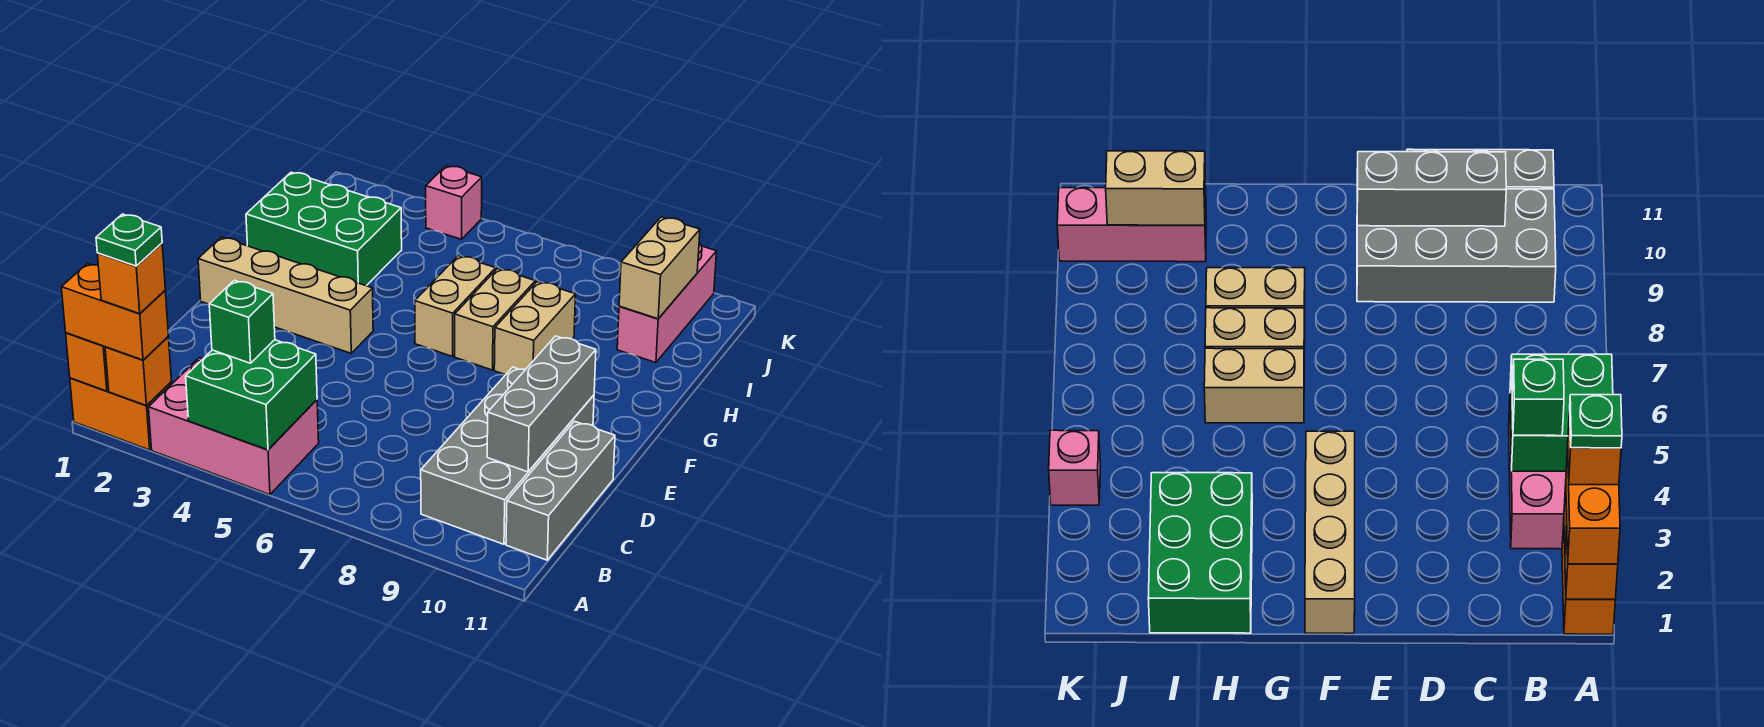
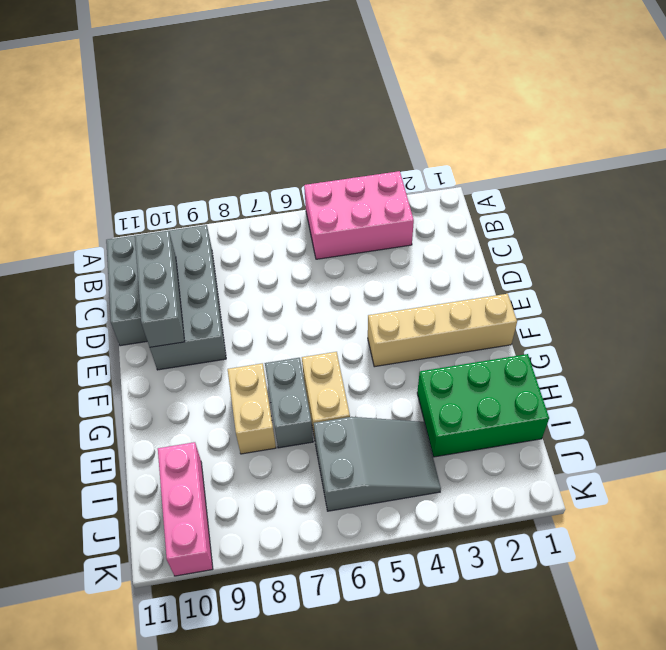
grey 1x2 brick [265,358,313,448] -> tan 1x2 brick [455,268,535,370]
grey 2x3 slope [314,417,441,511] -> none
none -> orange 1x2 brick [70,378,172,450]
none -> pink 1x1 brick [426,166,482,239]
none -> orange 1x1 brick [66,333,109,391]

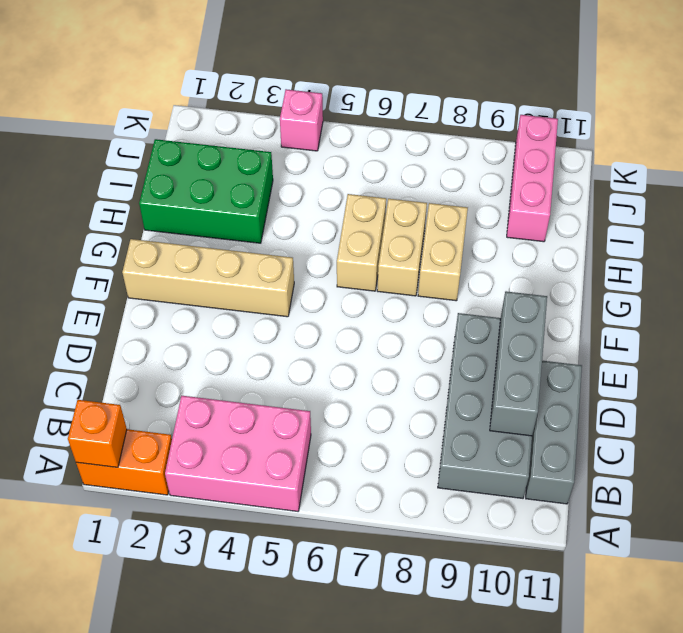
none -> orange 1x1 brick [105,337,171,405]
none -> green 2x2 brick [186,340,317,450]
none -> tan 1x2 brick [619,217,700,319]

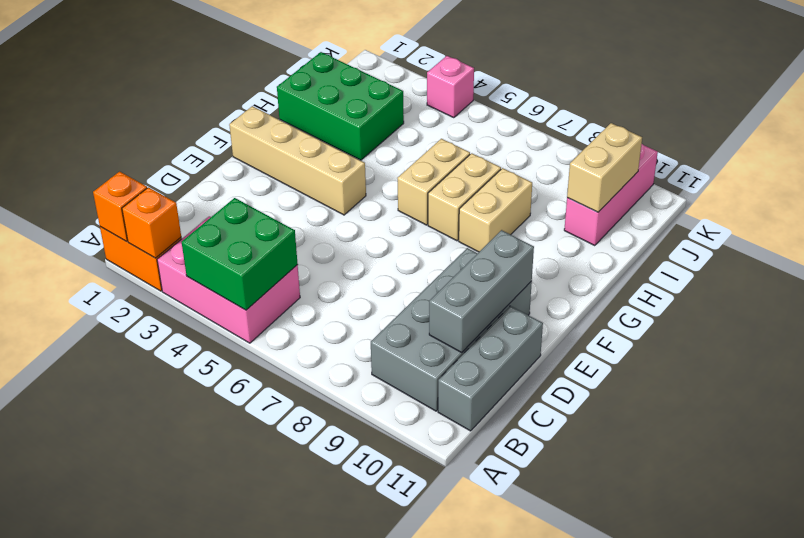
none -> orange 1x2 brick [61,264,168,360]
none -> green 1x1 brick [209,280,275,363]
none -> orange 1x1 brick [97,243,165,314]

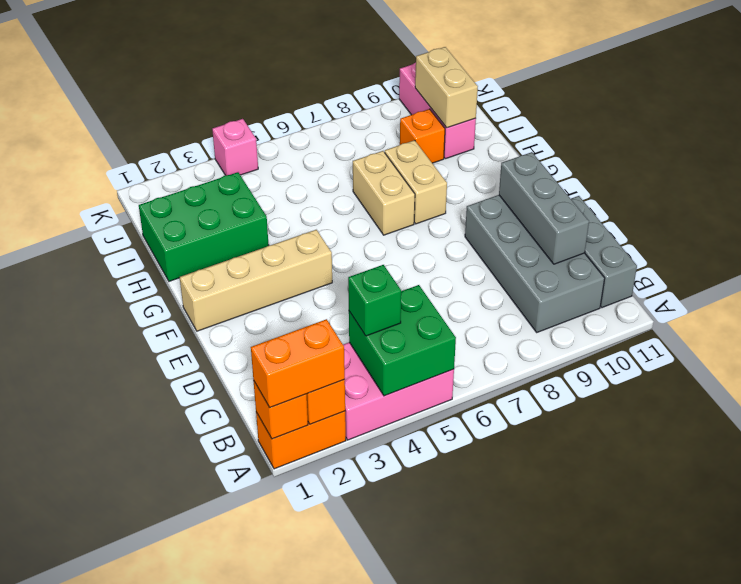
orange 1x1 brick [400,109,445,163] -> orange 1x1 brick moved to [97,243,165,314]
none -> tan 1x2 brick [415,256,496,356]
none -> green 1x1 plate [96,214,162,266]

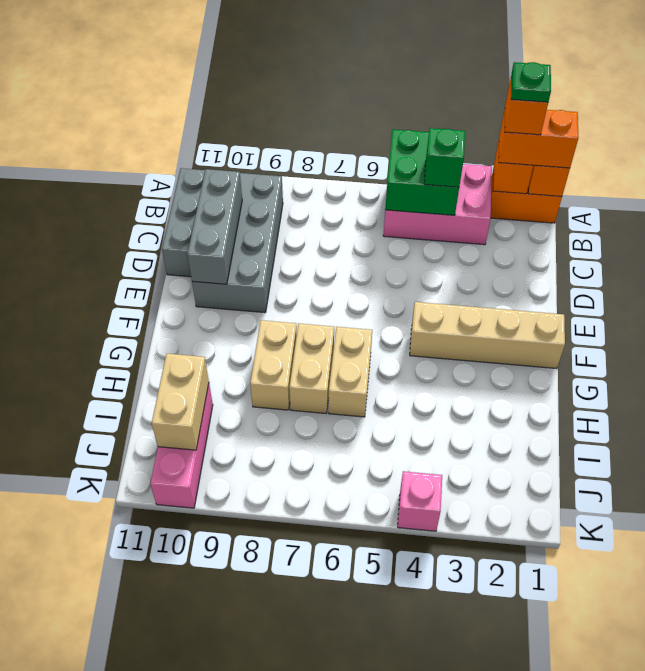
none -> green 2x3 brick [246,172,402,286]

